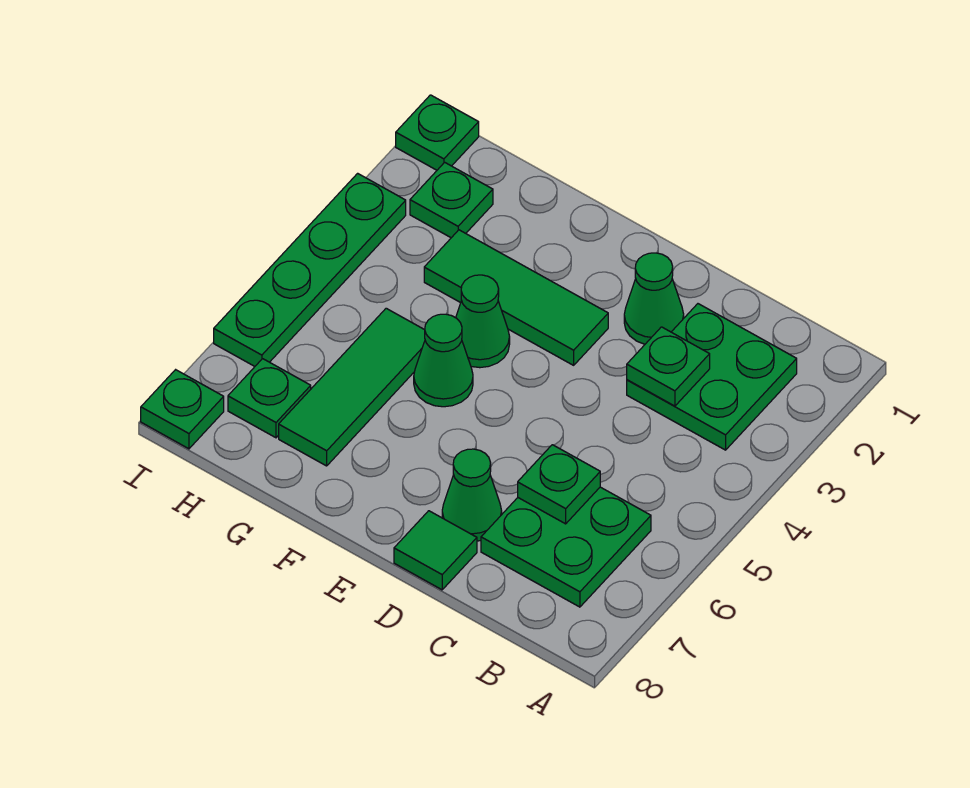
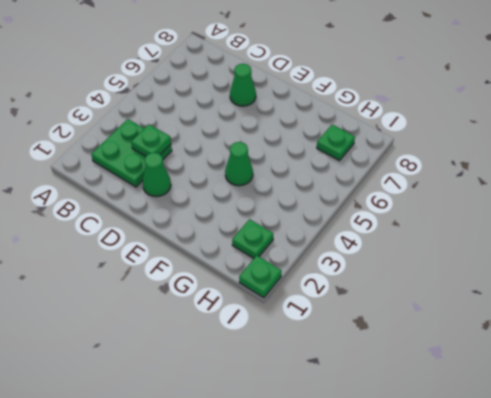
none -> green 2x2 plate [481,487,651,607]
none -> green 1x1 tile [394,511,477,590]
none -> green 1x3 tile [424,230,608,365]

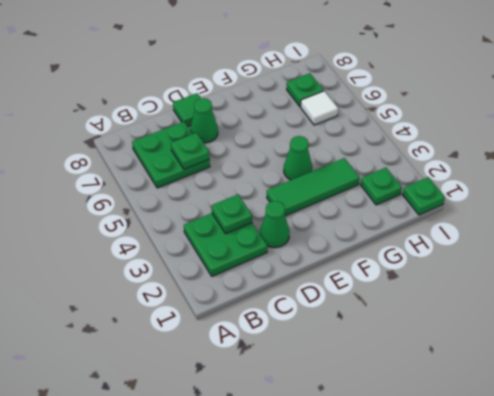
white 1x1 tile [300,91,338,125] -> none
none -> green 1x1 cone [414,314,473,407]
none -> green 1x3 tile [279,308,425,466]
none -> green 1x4 plate [214,173,406,366]

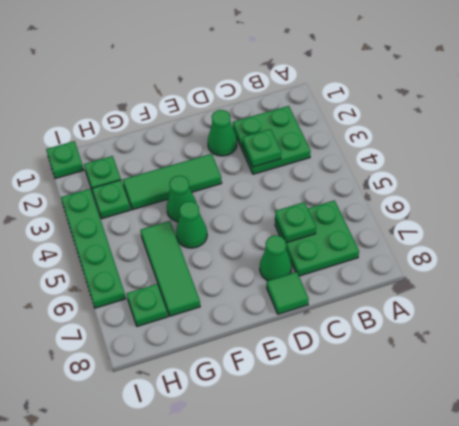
green 1x1 plate [92,180,131,219] -> green 1x1 plate moved to [141,370,224,449]

